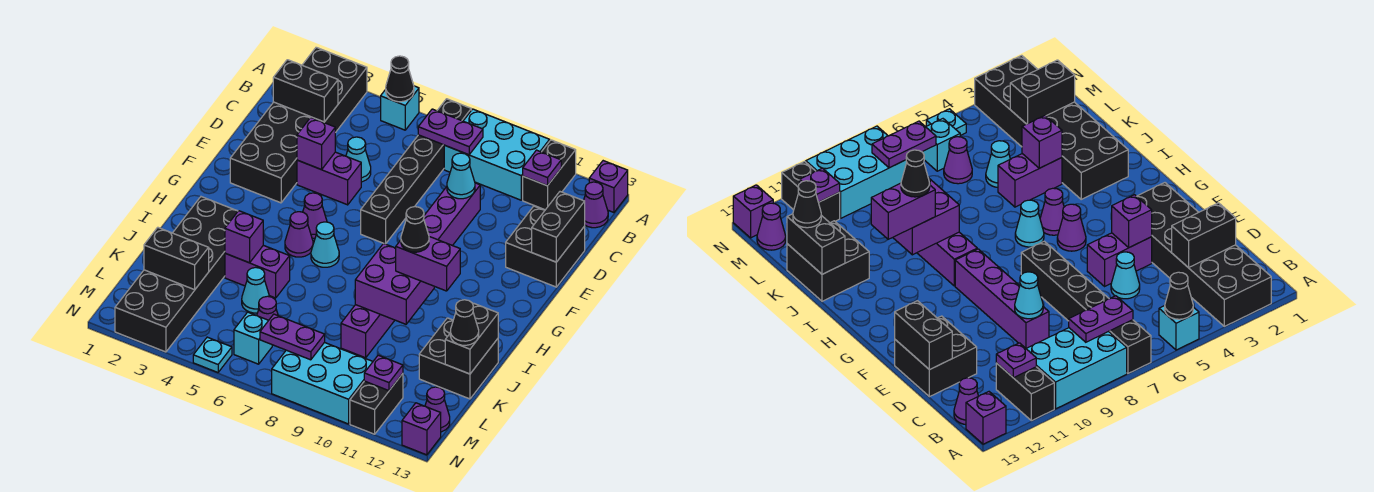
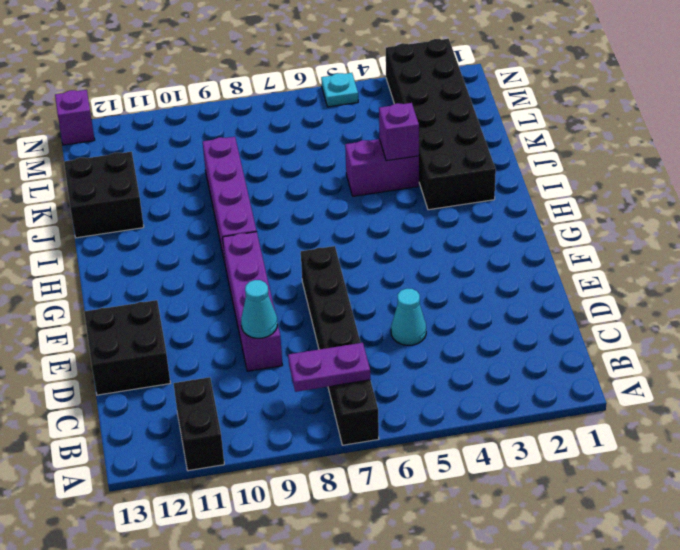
none -> black 2x6 brick [230,47,367,203]
none -> cyan 1x1 brick [381,86,419,130]
none -> cyan 2x3 brick [444,109,550,200]
none -> purple 1x1 brick [589,161,628,212]

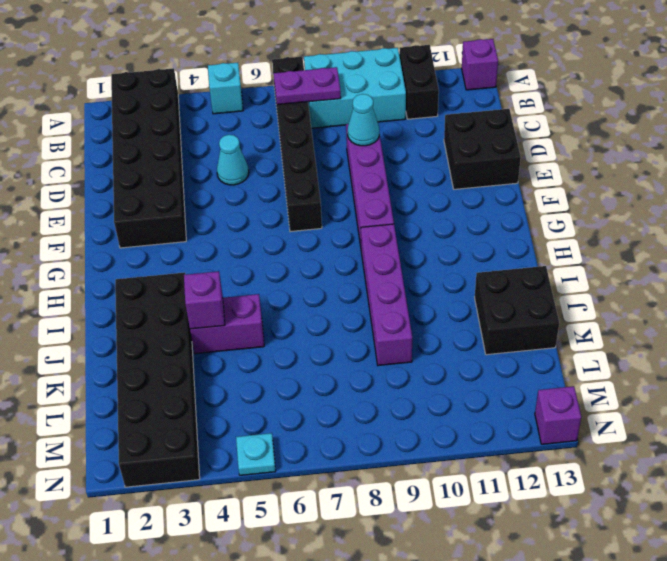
none -> purple 1x1 cone [584,182,608,228]
none -> purple 1x2 brick [297,152,361,205]
none -> purple 1x1 cone [303,193,327,239]
none -> purple 1x1 cone [285,212,313,257]

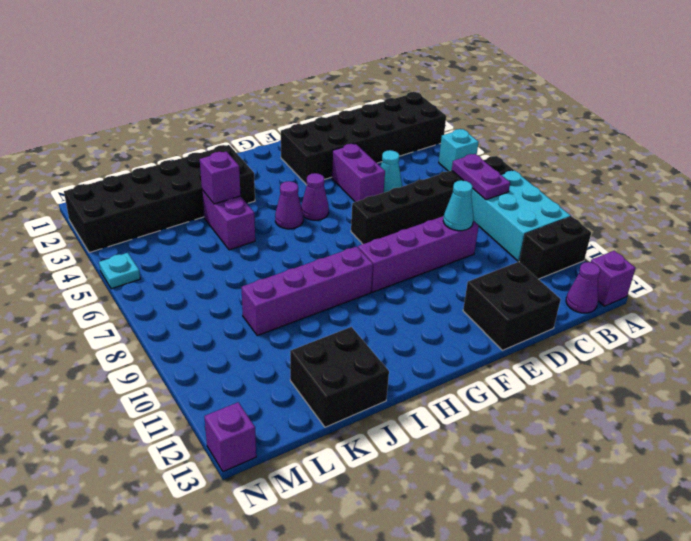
none -> cyan 1x1 cone [311,222,339,267]
none -> cyan 1x1 cone [242,267,270,313]
none -> purple 1x1 cone [257,296,278,320]
none -> cyan 1x1 brick [234,312,272,364]

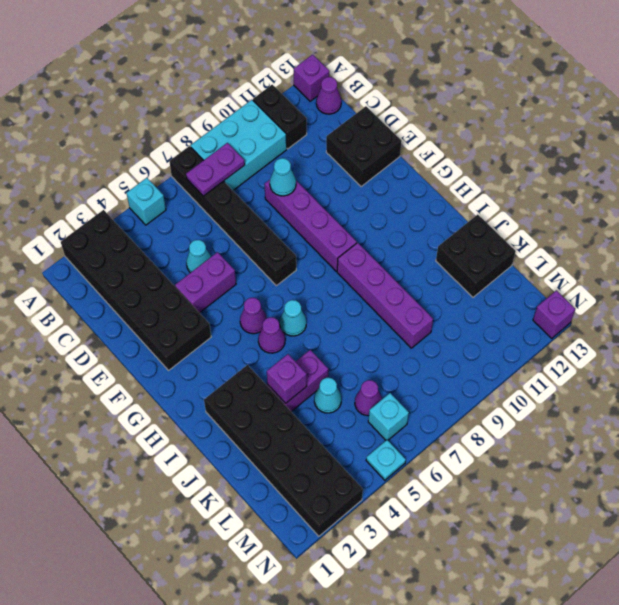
none -> cyan 2x3 brick [272,342,373,424]
none -> black 1x2 brick [350,374,403,434]
none -> purple 1x1 cone [425,387,450,432]
none -> black 1x1 cone [386,56,414,102]

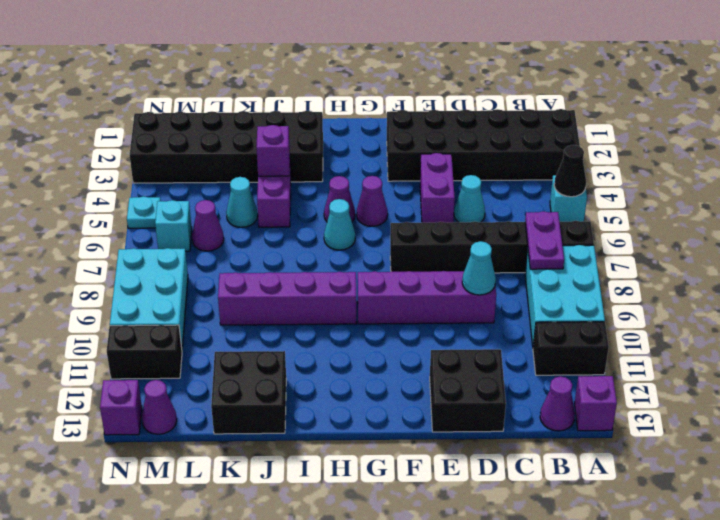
none -> purple 1x1 plate [523,150,561,186]
none -> black 1x2 brick [273,60,338,122]
none -> black 1x2 brick [532,192,585,262]
none -> purple 1x1 brick [297,118,335,170]

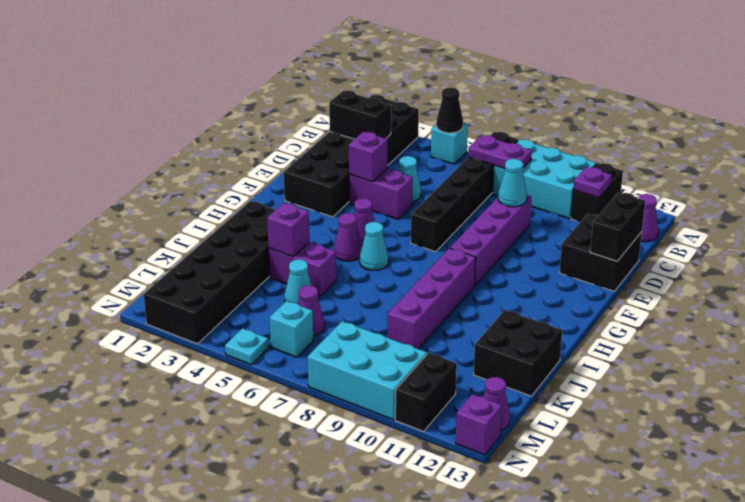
none -> purple 1x1 brick [589,161,628,212]
none -> purple 2x2 brick [355,243,434,324]
none -> black 1x2 brick [445,303,498,374]
none -> black 1x2 brick [144,227,209,290]

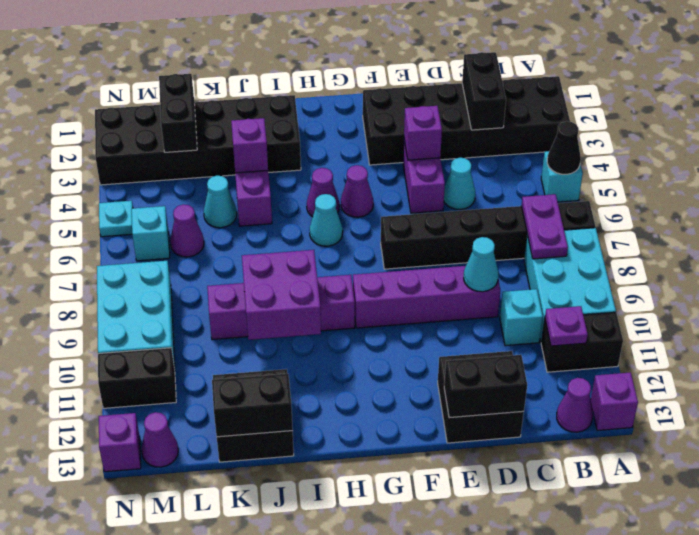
cyan 1x1 brick [500,289,543,346] -> none
none -> purple 1x2 plate [260,314,325,360]
none -> purple 1x1 plate [364,355,403,391]
none -> purple 1x2 brick [396,237,460,291]
none -> black 1x1 cone [450,300,479,345]

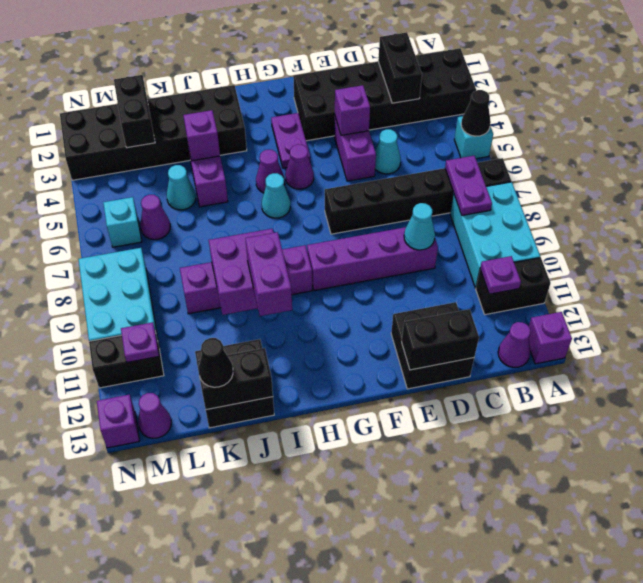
purple 1x2 plate [271,113,310,168] -> purple 1x2 plate moved to [260,314,325,360]
none -> cyan 1x1 plate [193,337,232,372]
none -> black 1x1 cone [401,207,429,252]

